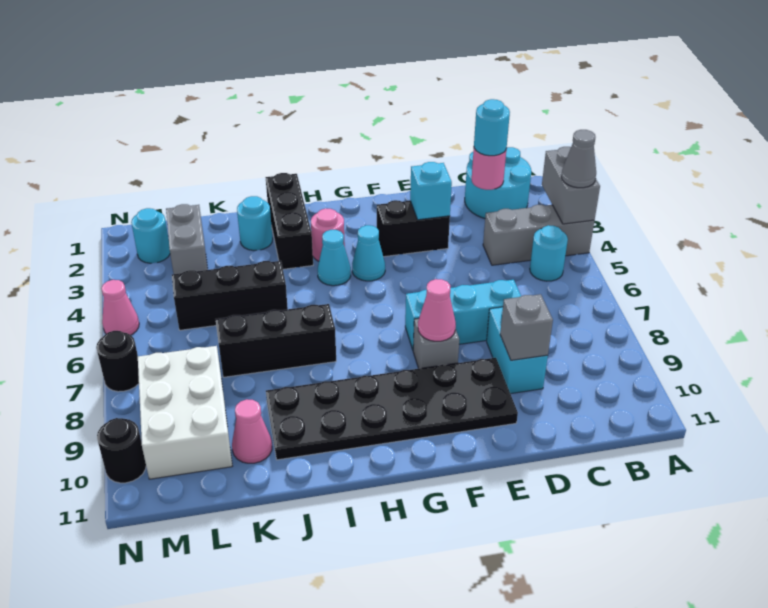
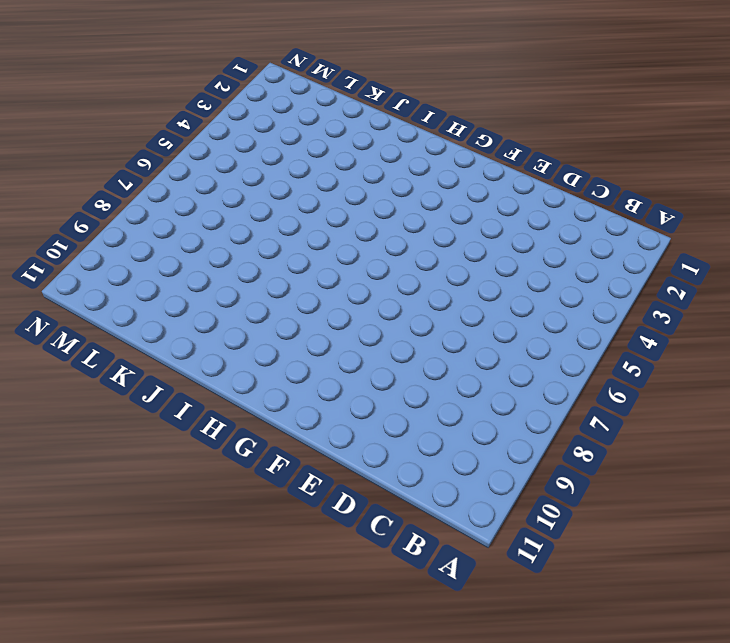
none -> grey 1x3 brick [483,205,594,265]
none -> cyan 2x2 round brick [465,147,531,218]
none -> cyan 1x1 round brick [530,225,568,281]

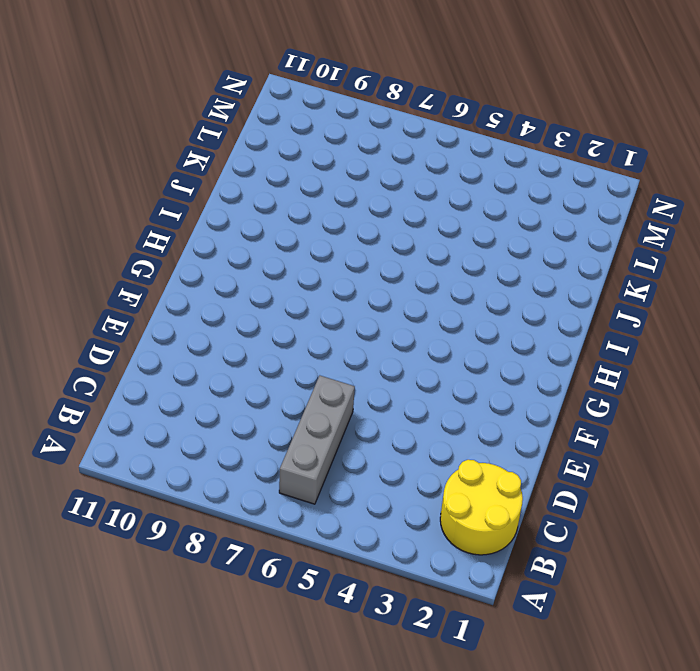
yellow 2x2 round brick [440,460,523,555] -> cyan 2x2 round brick [465,147,531,218]
grey 1x3 brick [279,376,355,504] -> grey 1x3 brick moved to [483,205,594,265]
none -> cyan 1x1 round brick [530,225,568,281]
none -> cyan 1x3 brick [405,280,521,350]
none -> cyan 1x2 brick [487,307,548,394]

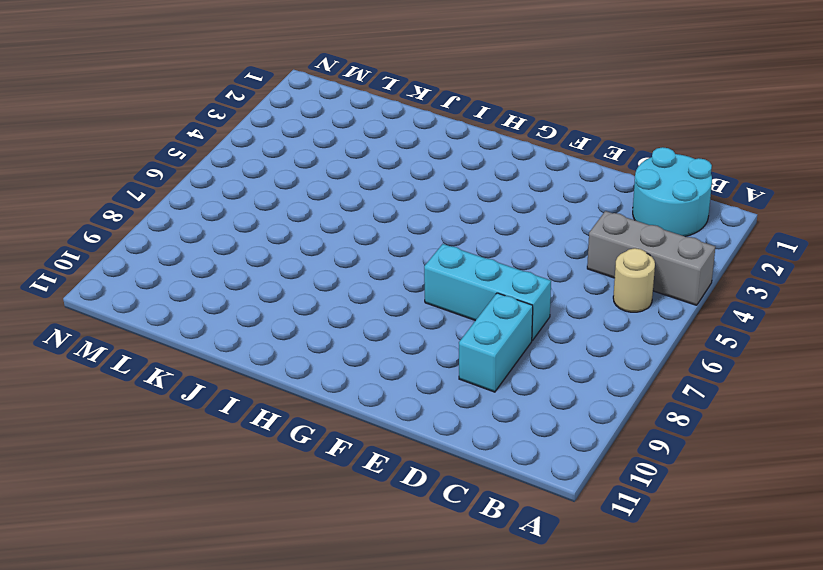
tan 1x1 round brick [613,248,655,312] -> cyan 1x1 round brick [530,225,568,281]
none -> black 1x2 brick [377,200,450,257]
none -> black 2x6 plate [266,358,518,460]
none -> grey 1x1 brick [413,318,459,369]

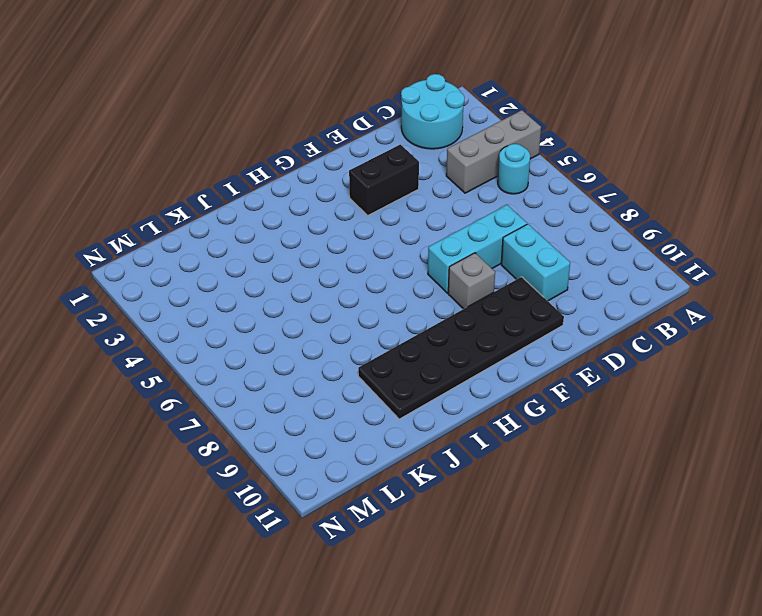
none -> cyan 1x1 cone [352,225,385,281]
none -> pink 1x1 round brick [311,208,345,261]
none -> cyan 1x1 cone [318,230,351,286]

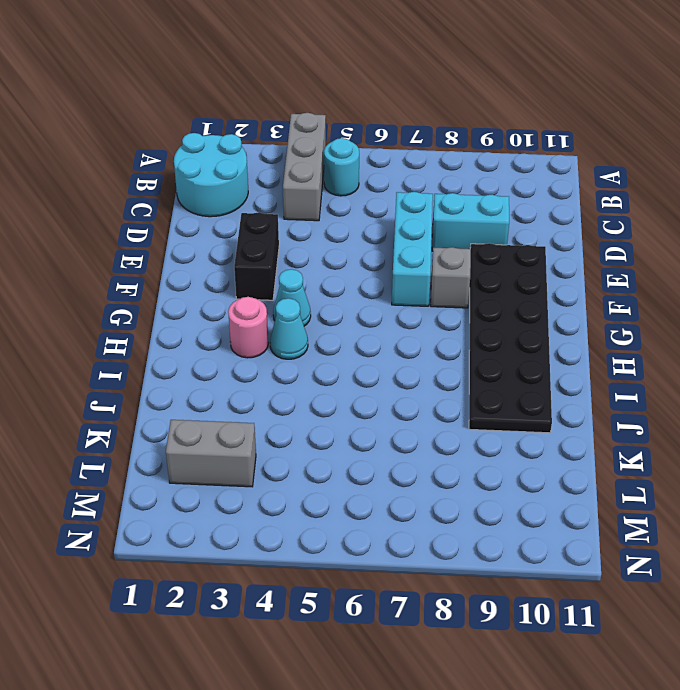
none -> black 1x3 brick [265,173,313,269]
none -> black 1x3 brick [216,304,336,377]
none -> cyan 1x1 round brick [237,196,273,251]

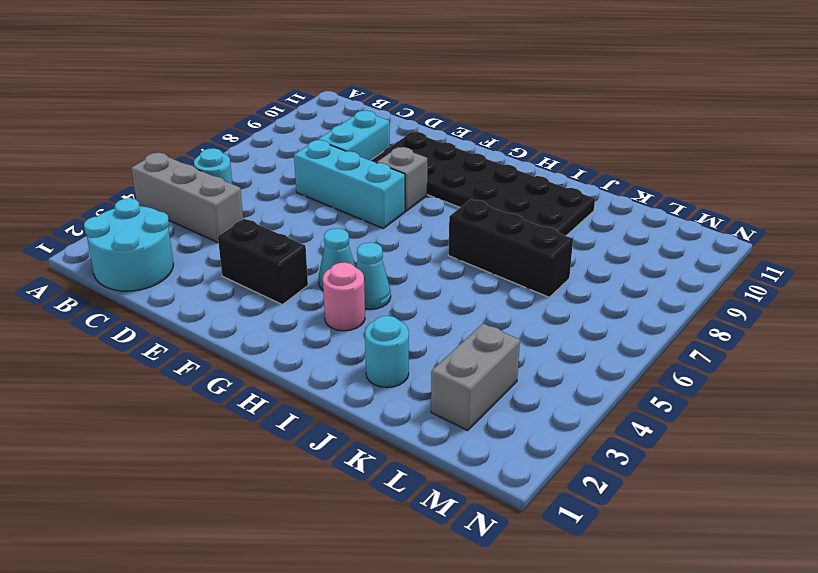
none -> black 1x3 brick [265,173,313,269]
none -> black 1x3 brick [172,261,288,330]
none -> pink 1x1 cone [232,399,272,463]

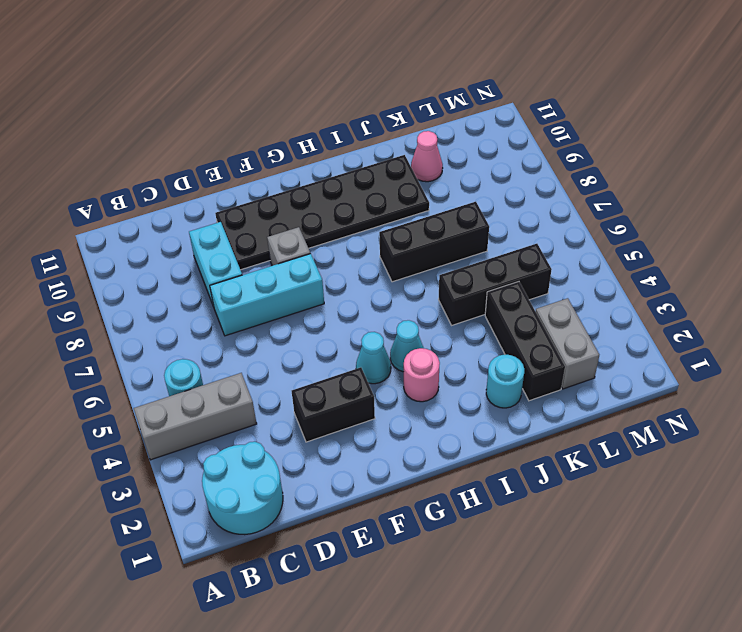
black 1x3 brick [485,282,565,401] -> black 1x3 brick moved to [265,173,313,269]
none -> white 2x3 brick [138,346,232,479]
none -> cyan 1x1 round brick [131,208,170,263]
none -> pink 1x1 cone [101,280,139,335]

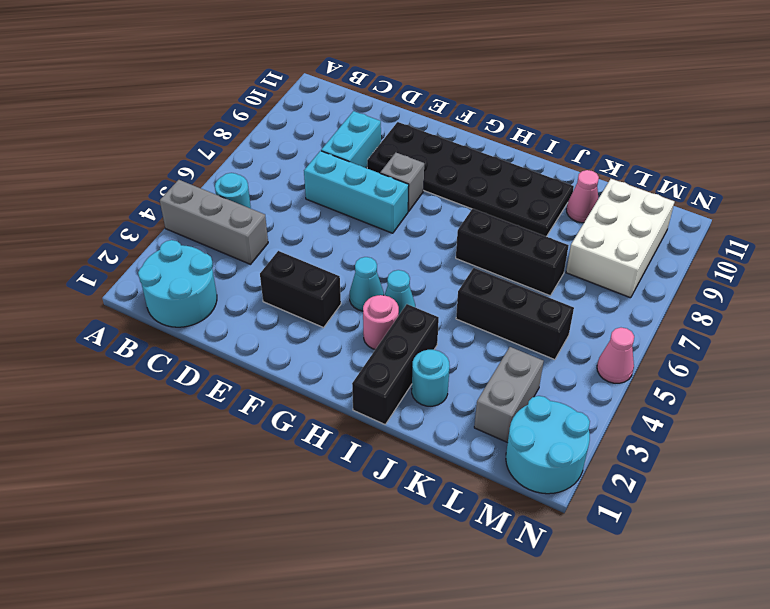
cyan 2x2 round brick [506,396,590,494] -> cyan 1x1 round brick [131,208,170,263]
none -> black 1x1 round brick [96,331,139,392]
none -> black 1x1 round brick [97,418,146,483]
none -> grey 1x2 brick [542,147,600,224]

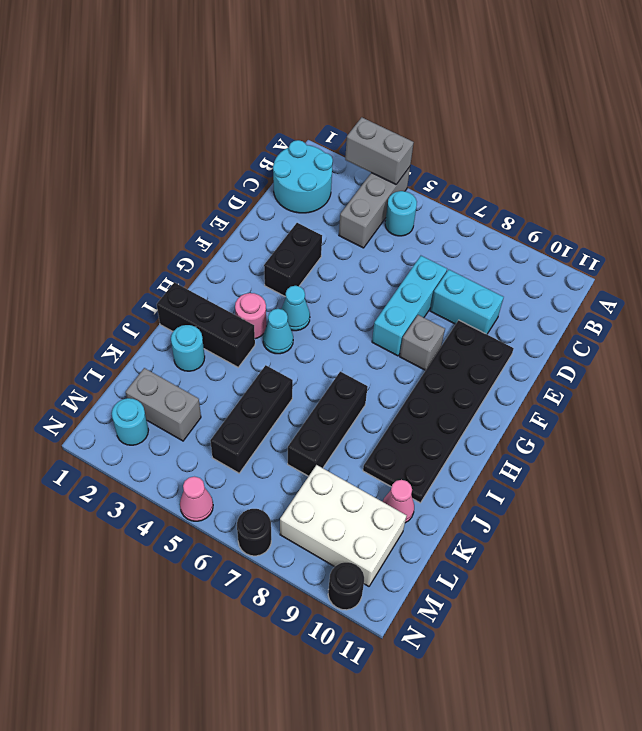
none -> pink 1x1 round brick [472,149,506,190]
none -> grey 1x1 brick [500,294,553,360]
none -> cyan 1x1 brick [410,162,452,220]

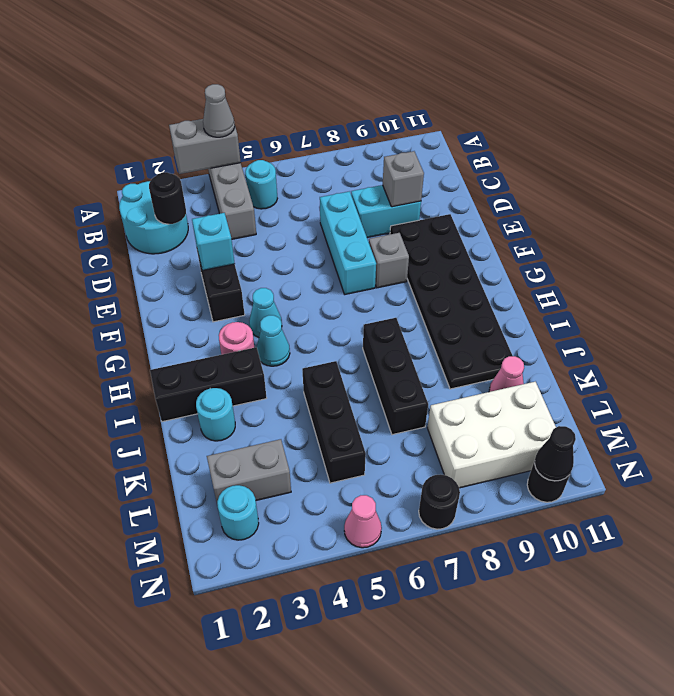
black 1x1 round brick [149,172,186,224] -> pink 1x1 round brick [472,149,506,190]
black 1x1 cone [535,426,576,481] -> none
none -> pink 1x1 cone [418,279,456,341]
none -> cyan 1x1 round brick [474,99,510,156]

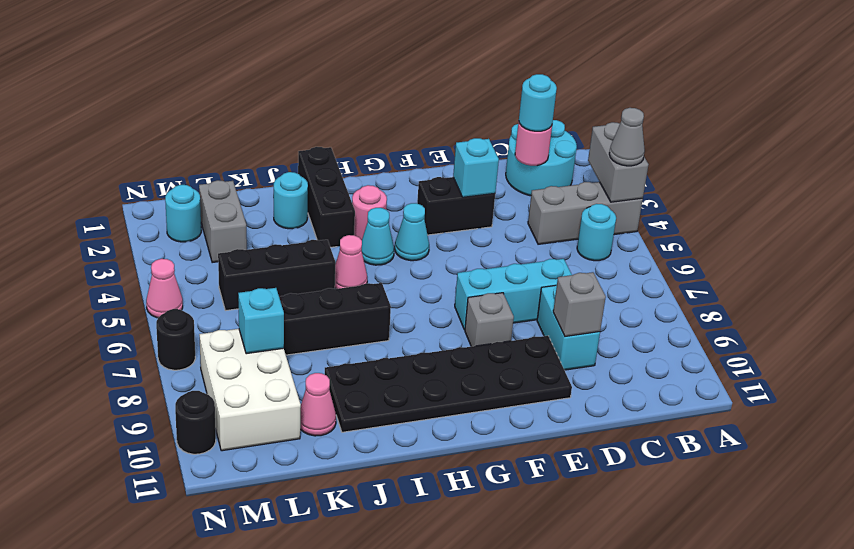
pink 1x1 cone [335,235,367,289] -> pink 1x1 cone moved to [418,279,456,341]
cyan 1x1 brick [238,288,284,354] -> none

